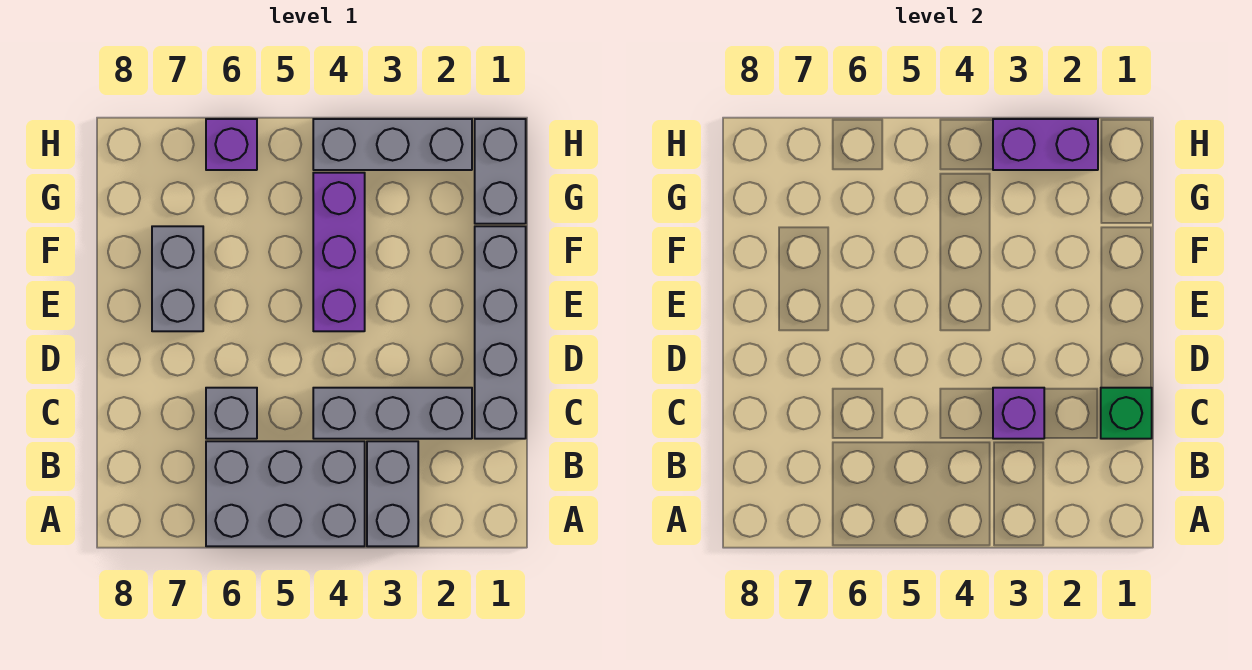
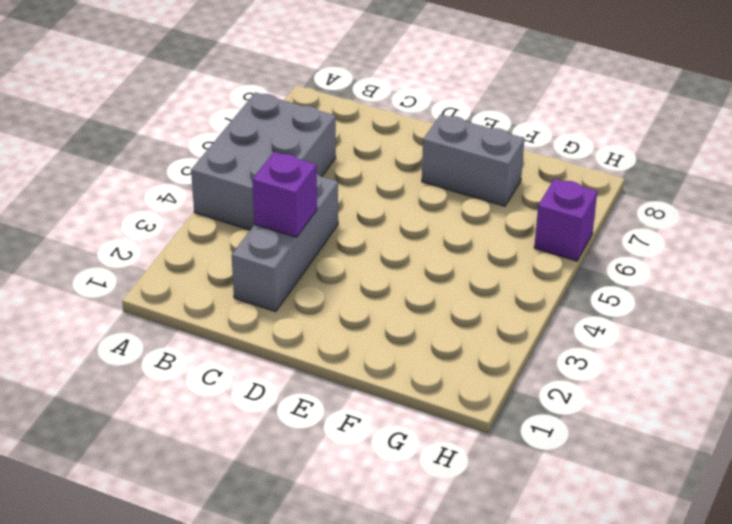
none -> grey 1x2 brick [367,441,418,546]
none -> grey 1x4 brick [475,226,526,439]
none -> grey 1x1 brick [206,388,257,439]

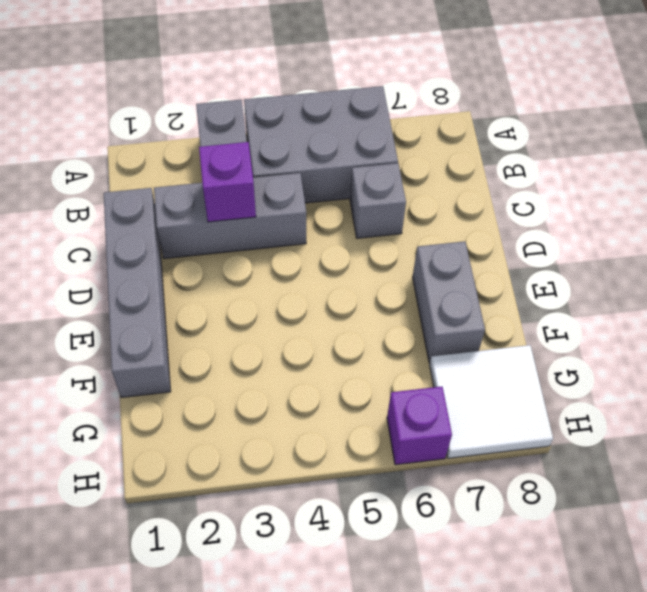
white 2x2 tile [430,345,553,458] -> none
none -> purple 1x3 brick [313,173,365,331]
none -> grey 1x2 brick [475,119,526,224]
none -> grey 1x3 brick [313,119,472,170]

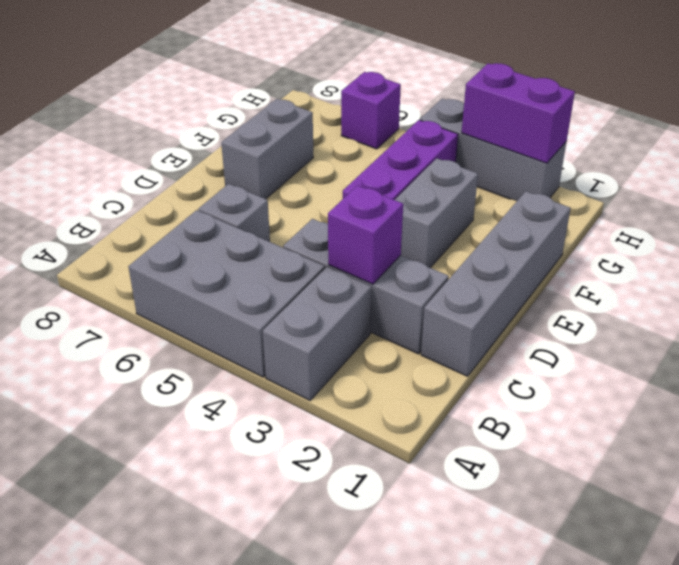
grey 1x2 brick [395,158,478,268] -> grey 1x2 brick moved to [475,119,526,224]
none -> green 1x1 brick [1101,388,1152,439]

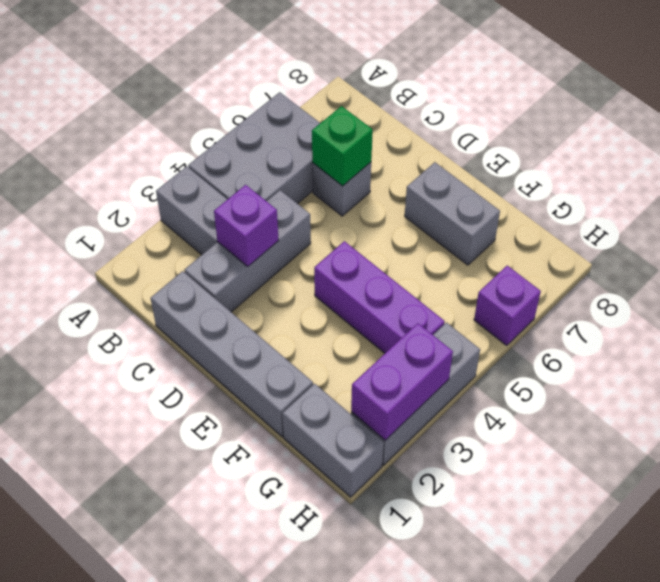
green 1x1 brick [312,106,373,186] -> green 1x1 brick moved to [1101,388,1152,439]

